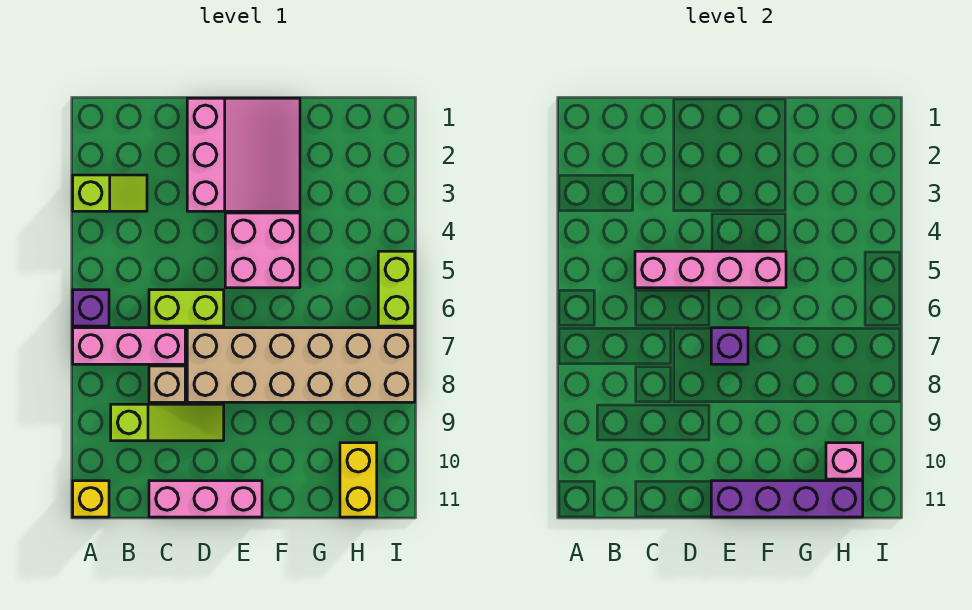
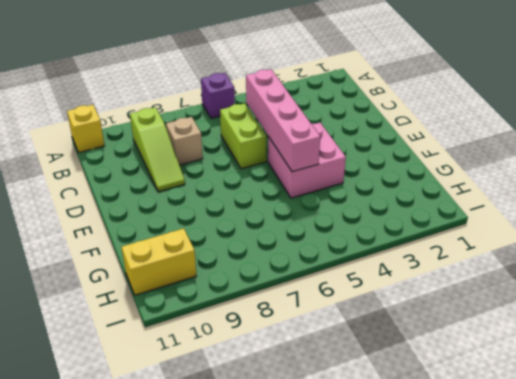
none -> lime 1x2 slope [73,175,147,211]
none -> pink 1x3 brick [73,328,185,364]
none -> pink 1x3 brick [149,481,262,517]

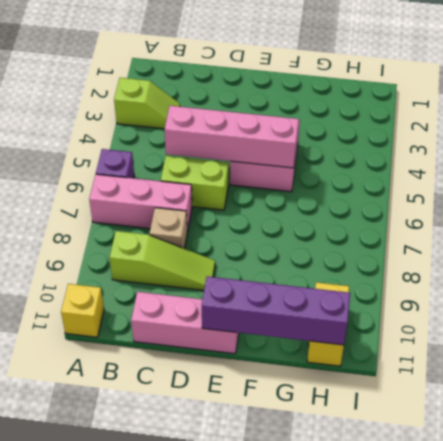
none -> pink 3x3 slope [187,98,300,211]
none -> tan 2x6 brick [187,328,415,402]
none -> lime 1x2 brick [378,251,415,326]

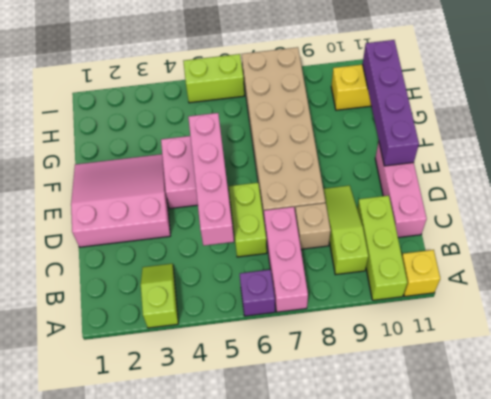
lime 1x3 brick [357,196,407,300] -> none
none -> purple 1x1 brick [711,328,748,364]
none -> pink 1x1 brick [826,443,863,479]

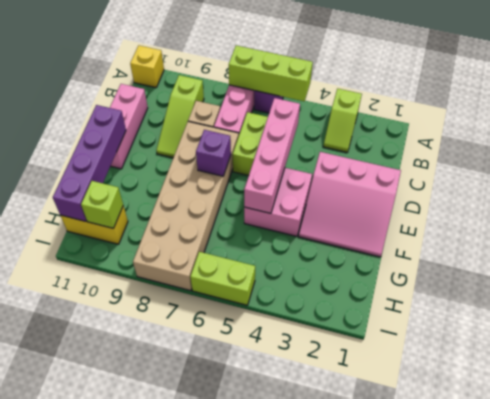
lime 1x3 brick [229,45,313,101] -> none
lime 1x1 brick [81,181,123,228] -> pink 1x1 brick [826,443,863,479]

